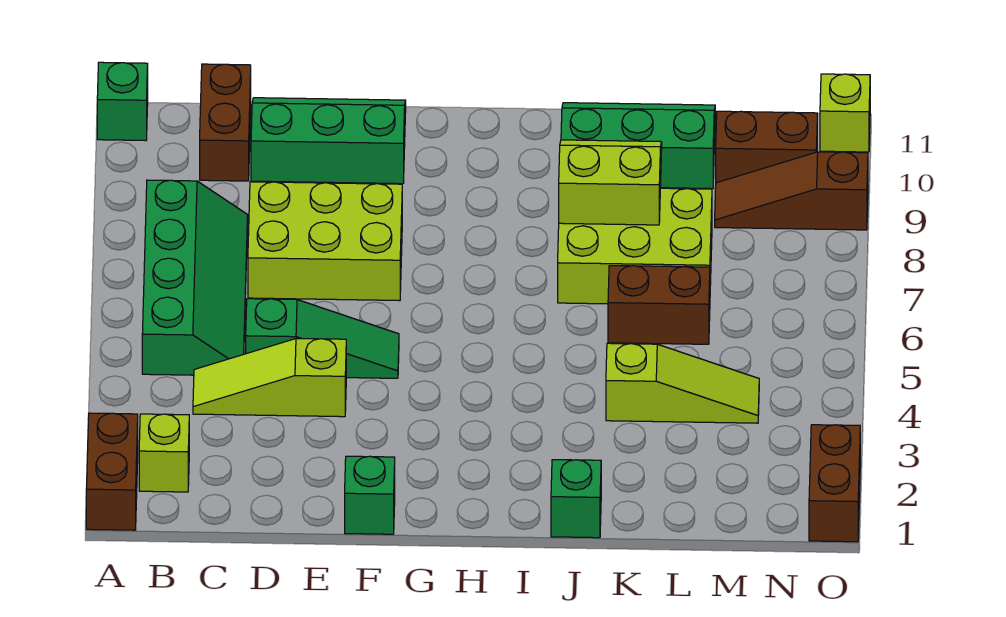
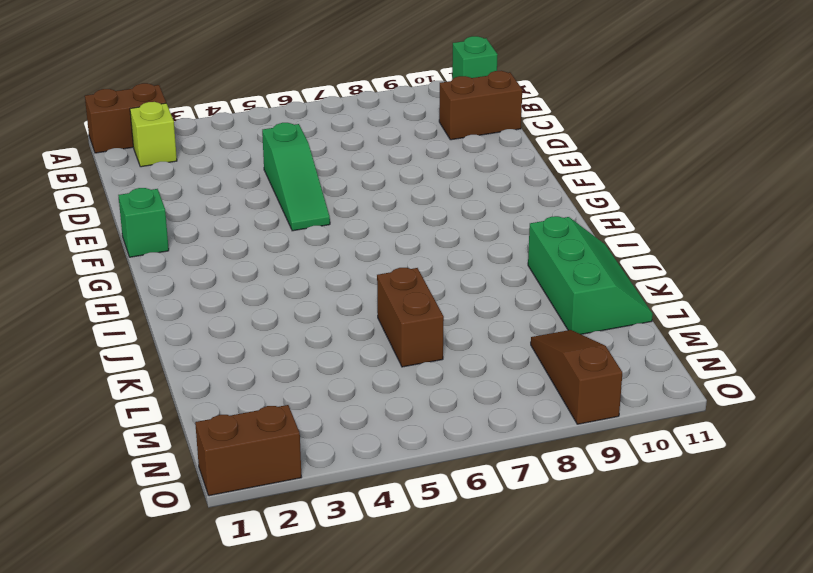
none -> green 2x4 slope [142,180,248,375]
none -> lime 1x3 slope [193,338,346,417]
none -> lime 2x3 brick [248,182,402,301]

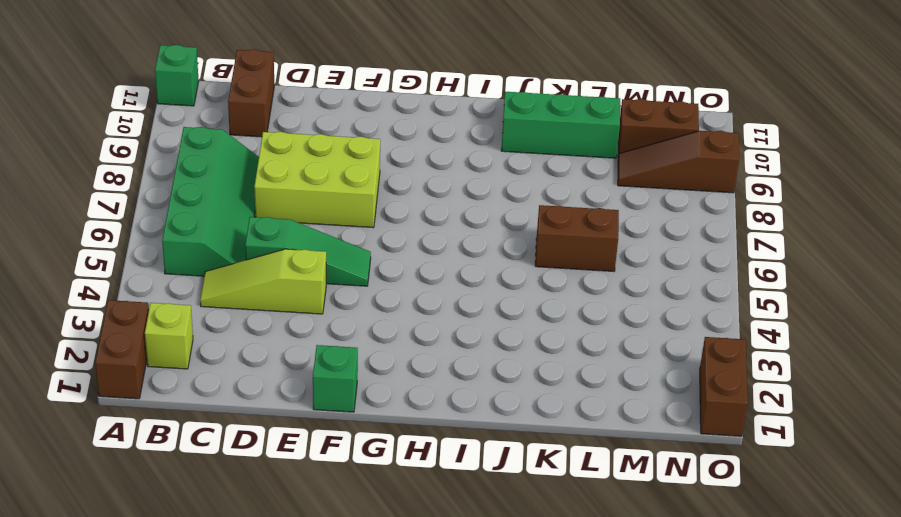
none -> green 2x3 slope [251,98,406,184]
none -> green 1x1 brick [551,460,601,538]
none -> lime 2x3 brick [558,188,712,304]

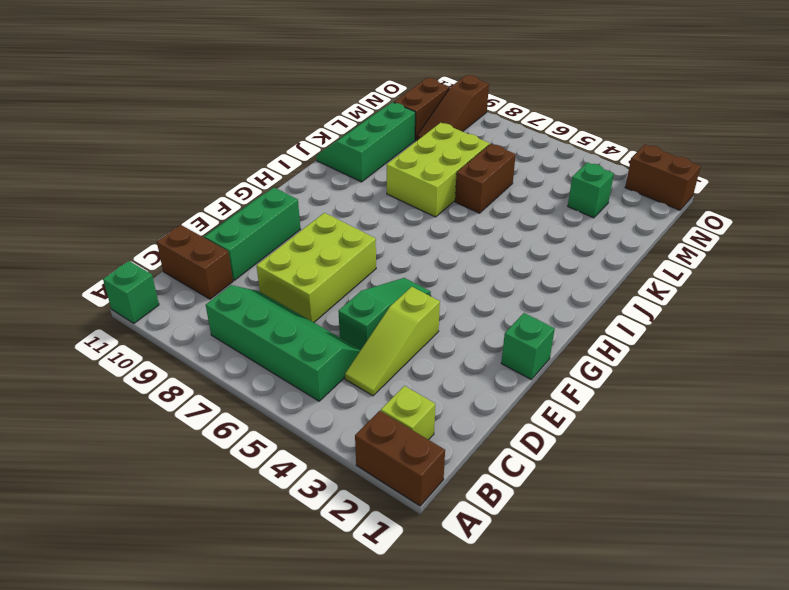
green 1x1 brick [568,162,614,218] -> green 1x1 brick moved to [551,460,601,538]
none -> lime 1x3 slope [606,343,759,423]
none -> lime 1x1 brick [820,74,870,152]
none -> lime 2x2 slope [559,140,662,225]

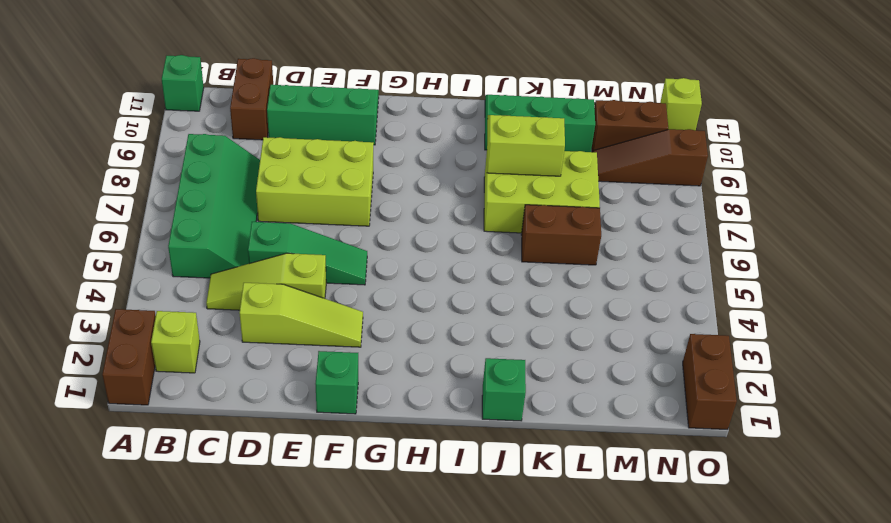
lime 1x3 slope [239,283,363,347] -> lime 1x3 slope moved to [606,343,759,423]

